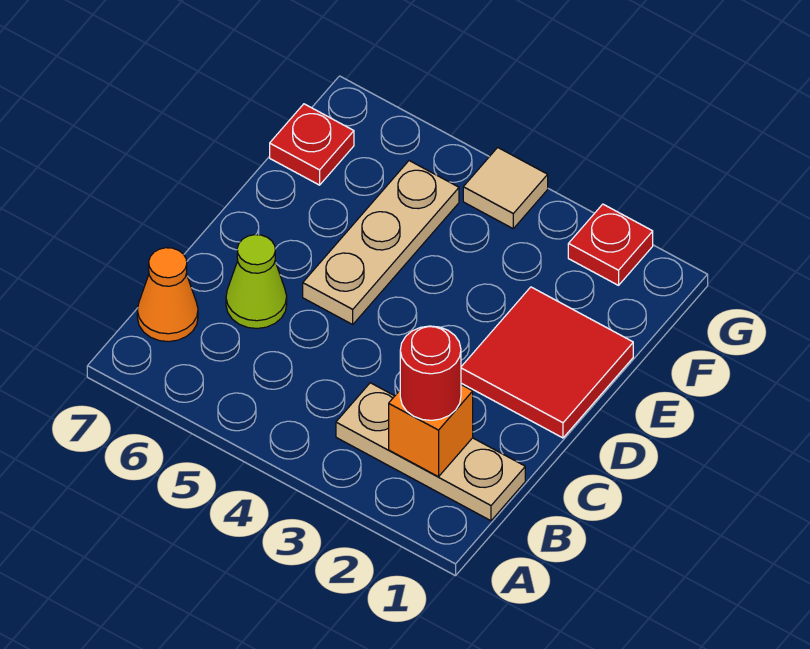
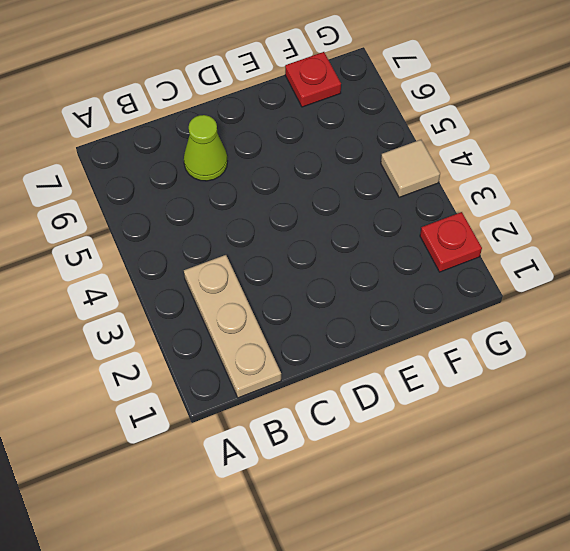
none -> orange 1x1 cone [137,248,198,342]
none -> red 2x2 tile [461,287,633,438]

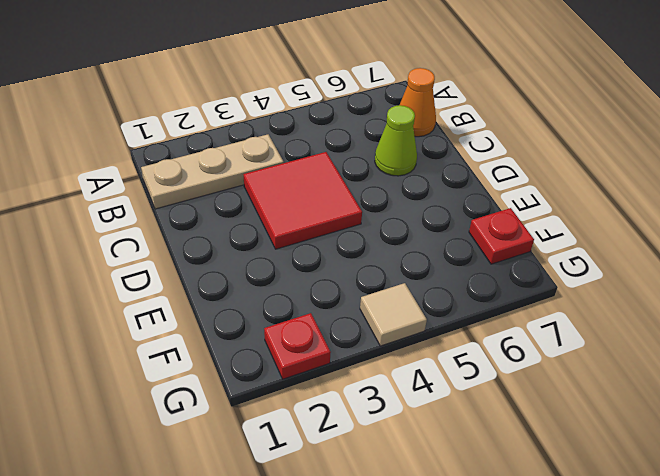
red 2x2 tile [244,152,362,249] -> red 2x2 tile moved to [461,287,633,438]
none -> tan 1x3 plate [303,161,459,324]
none -> orange 1x1 brick [389,385,473,477]

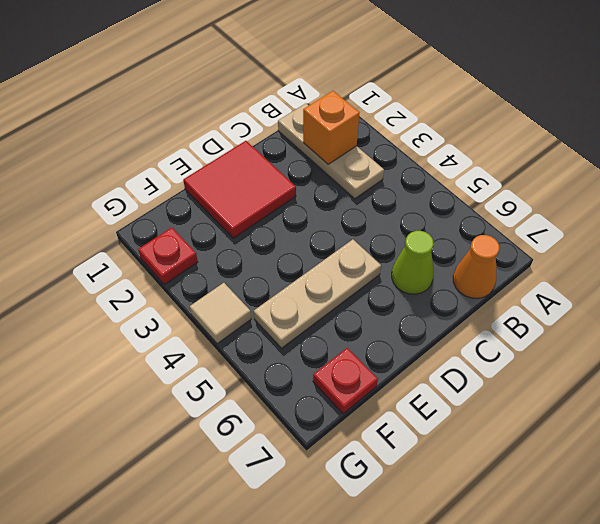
none -> red 1x1 round brick [400,326,461,420]

